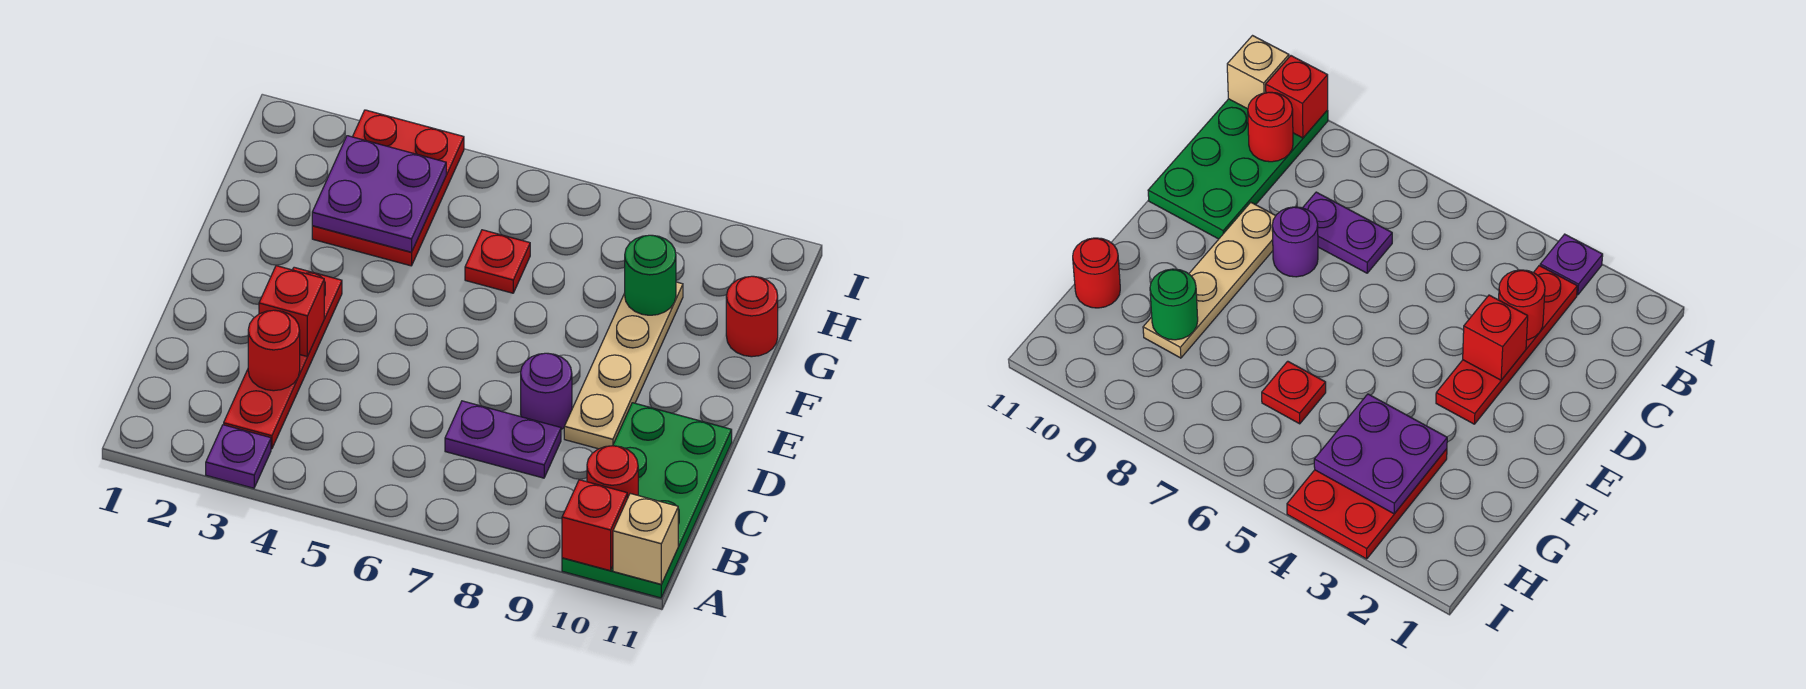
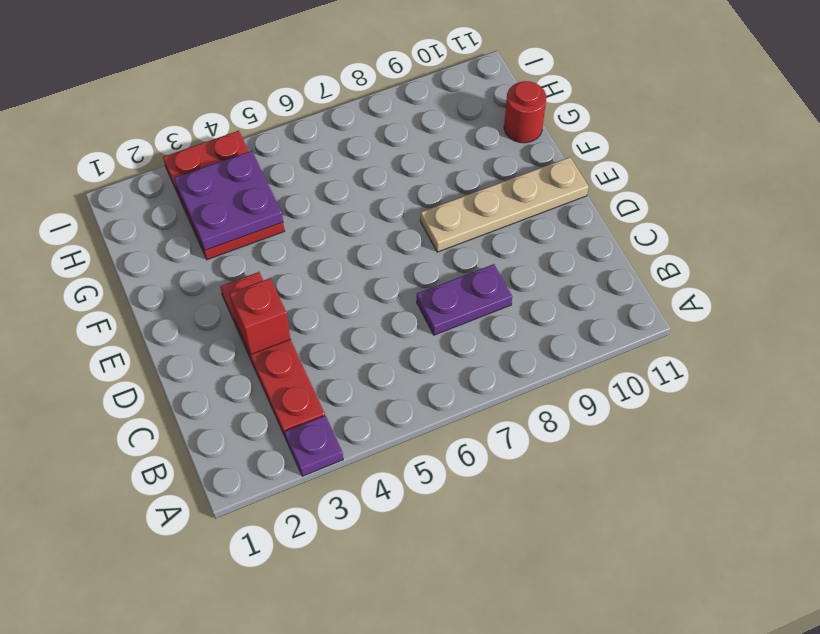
tan 1x4 plate [420,157,588,252] -> tan 1x4 plate turned to [564,282,683,449]
none -> green 2x4 plate [562,403,732,598]
none -> purple 1x1 round brick [521,353,572,429]
none -> red 1x1 plate [465,230,530,293]

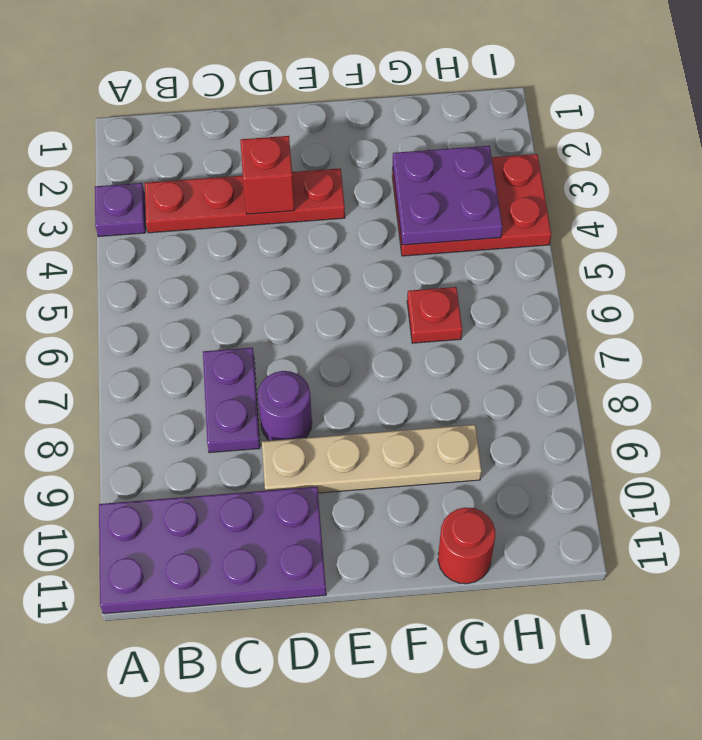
purple 2x4 plate [99,487,326,614] -> green 2x4 plate [562,403,732,598]
none -> red 1x1 brick [562,480,627,571]
none -> tan 1x1 brick [613,494,678,584]
none -> red 1x1 round brick [587,446,638,498]

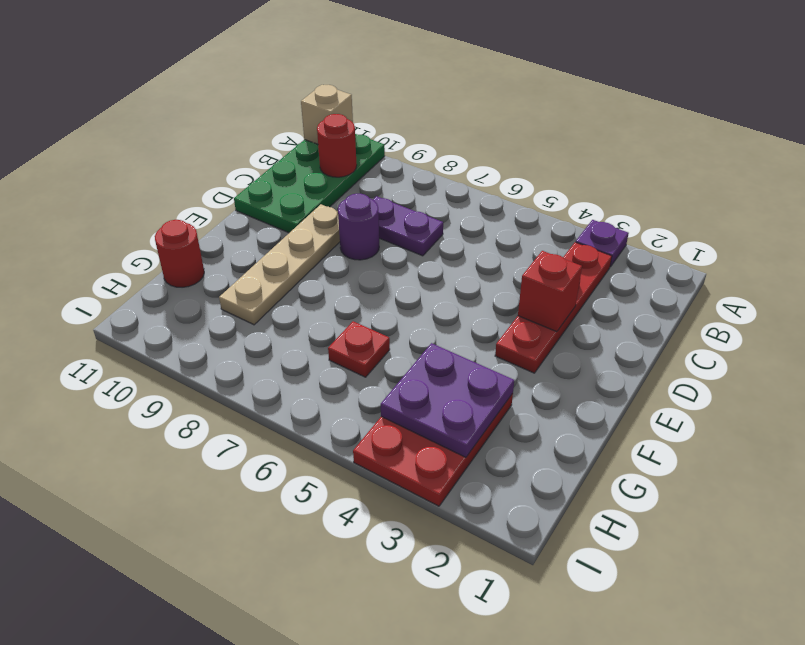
none -> red 1x1 brick [562,480,627,571]
none -> red 1x1 round brick [248,310,300,391]
none -> green 1x1 round brick [625,235,676,315]

